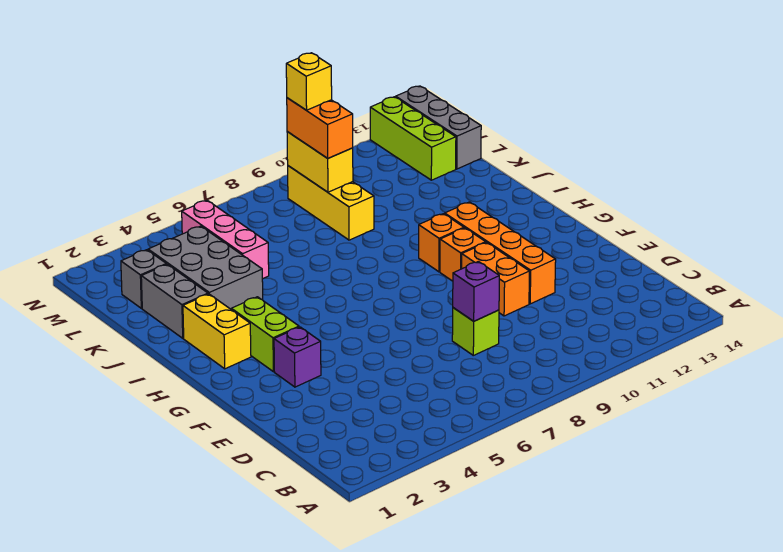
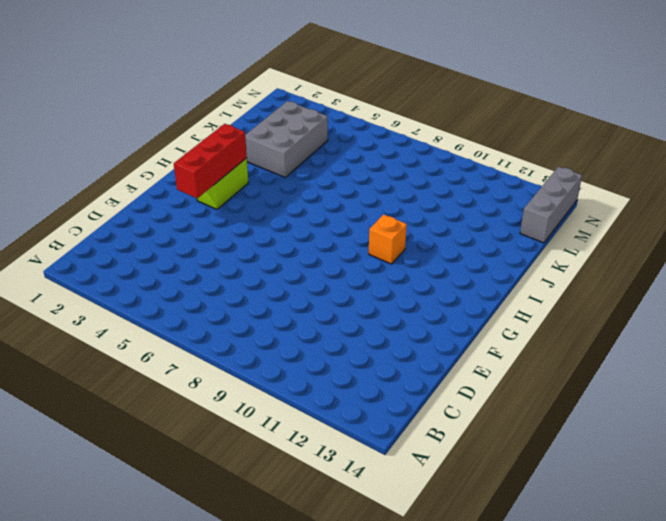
red 1x3 brick [174,124,247,198] -> none
none -> lime 1x1 brick [452,308,499,355]
none -> orange 1x2 brick [462,242,530,316]
none -> orange 1x4 brick [445,202,556,304]

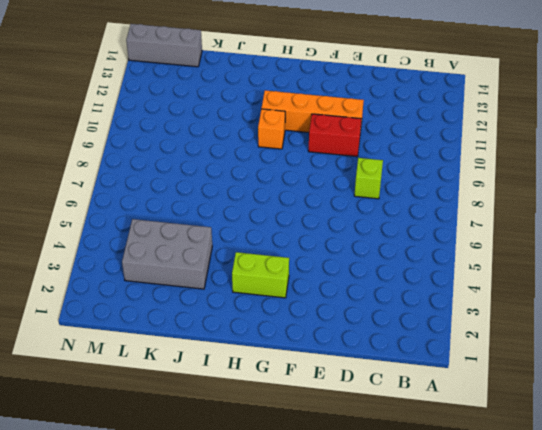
red 1x2 brick [309,114,361,157] -> orange 1x2 brick [462,242,530,316]
none -> purple 1x1 brick [274,327,321,387]
none -> orange 1x1 brick [440,228,486,281]
none -> yellow 1x2 brick [183,294,251,369]

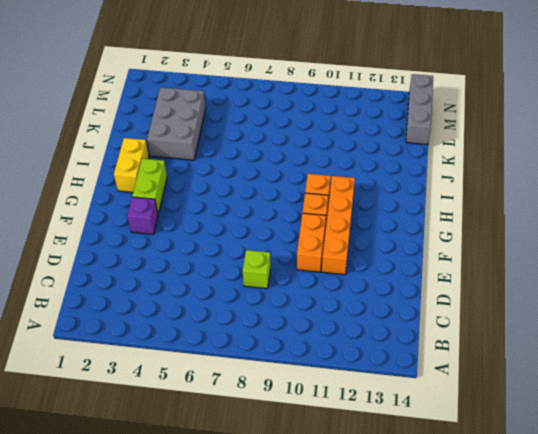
none -> grey 1x2 brick [141,264,208,338]
none -> pink 1x3 brick [182,200,269,279]
none -> yellow 1x3 brick [288,166,374,240]

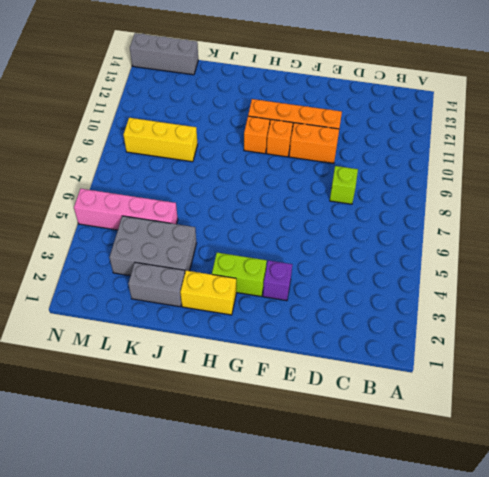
pink 1x4 brick [74,189,178,230] -> pink 1x3 brick [182,200,269,279]
none -> grey 1x1 brick [121,250,166,308]
none -> lime 1x3 brick [370,97,456,180]
none -> purple 1x1 brick [453,261,499,321]

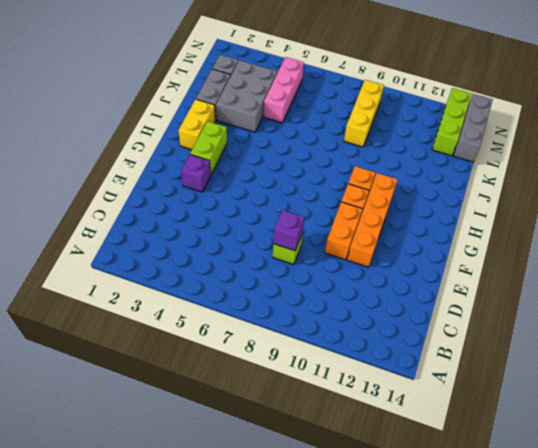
none -> yellow 1x2 brick [287,132,353,192]
none -> orange 1x2 brick [287,98,353,158]
none -> yellow 1x1 brick [286,53,332,110]

